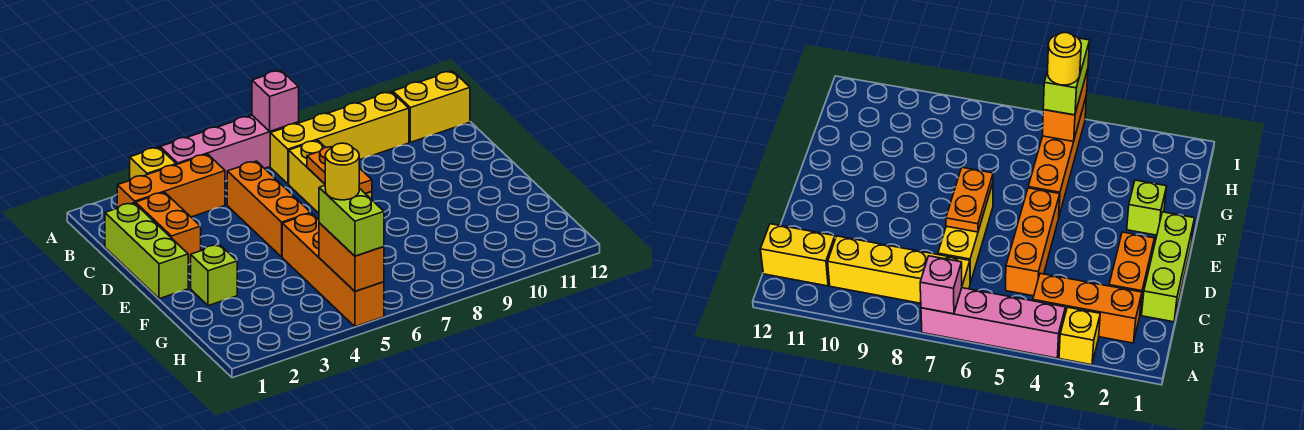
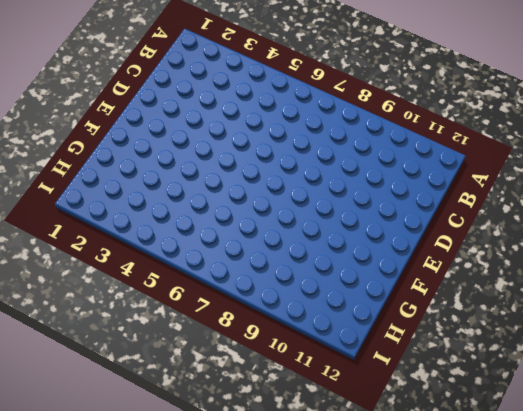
none -> yellow 1x1 brick [130,147,176,180]
none -> pink 1x4 brick [160,115,299,182]
none -> orange 1x3 brick [117,154,225,217]

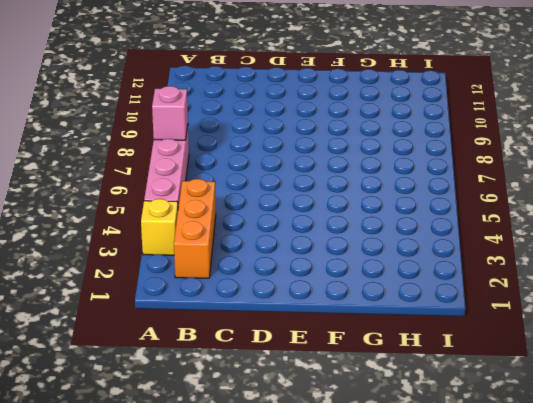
none -> yellow 1x4 brick [270,92,409,184]
none -> yellow 1x2 brick [393,71,470,142]
none -> lime 1x3 brick [105,203,188,299]

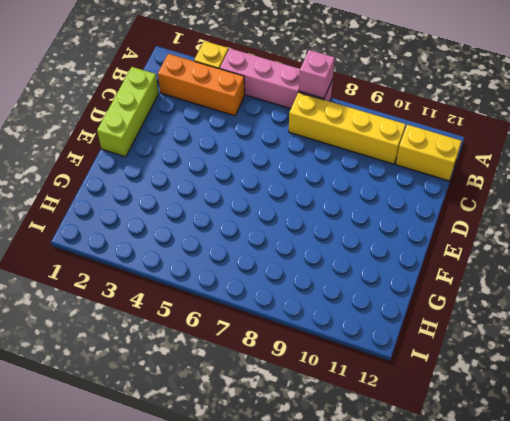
none -> orange 1x2 brick [136,192,201,265]
none -> orange 1x3 brick [227,161,311,257]
none -> yellow 1x3 brick [289,140,372,213]

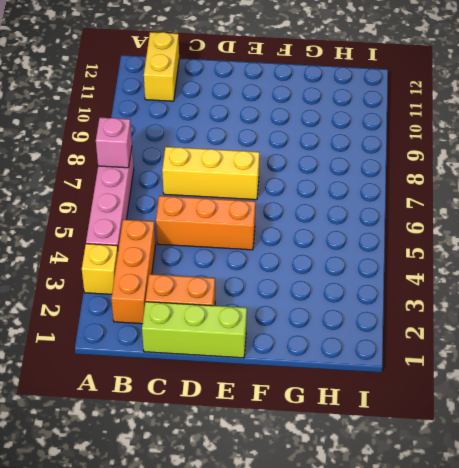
none -> yellow 1x4 brick [270,92,409,184]
none -> lime 1x1 brick [191,245,237,306]
none -> orange 1x4 brick [282,213,384,327]

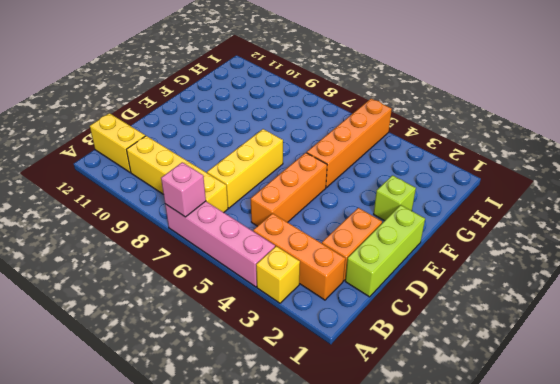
none -> orange 1x2 plate [307,147,372,194]
none -> orange 1x2 brick [319,223,384,291]
none -> lime 1x2 brick [319,186,384,256]

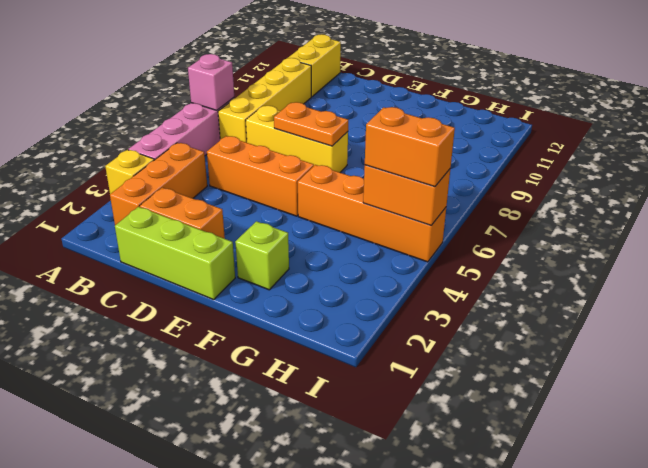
orange 1x2 brick [365,107,455,187] -> lime 1x2 brick [319,186,384,256]
none -> yellow 1x1 round brick [325,143,359,200]

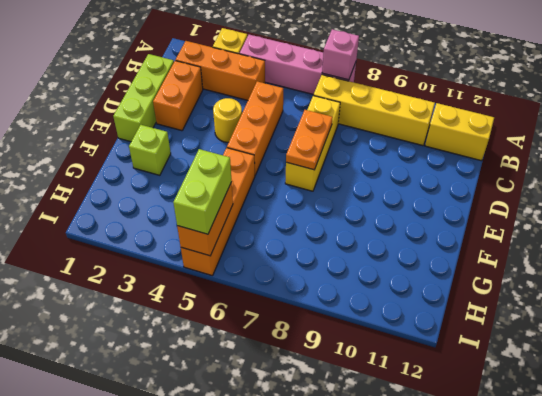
yellow 1x1 round brick [213,98,242,142] -> yellow 1x1 round brick moved to [325,143,359,200]

